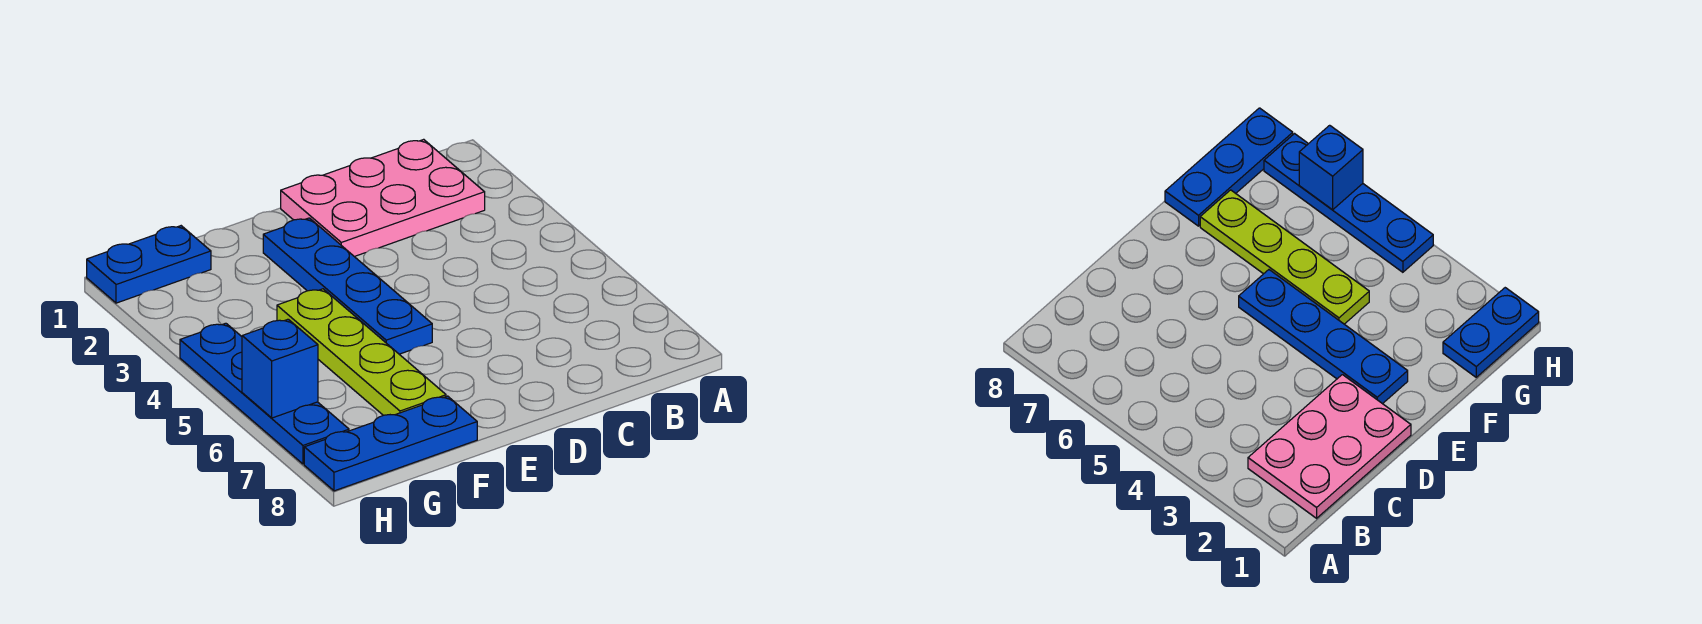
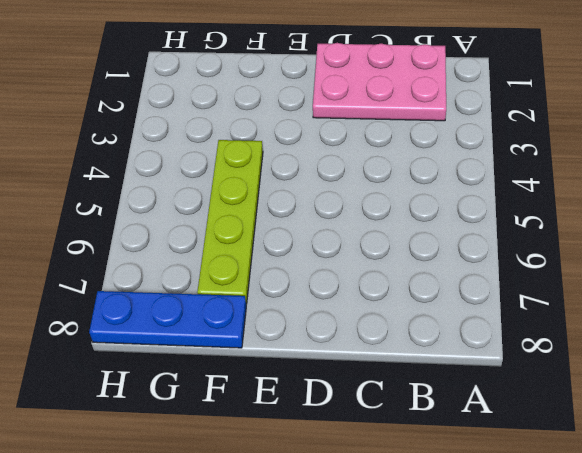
none -> blue 1x4 plate [263,218,432,354]
none -> blue 1x2 plate [87,226,211,303]

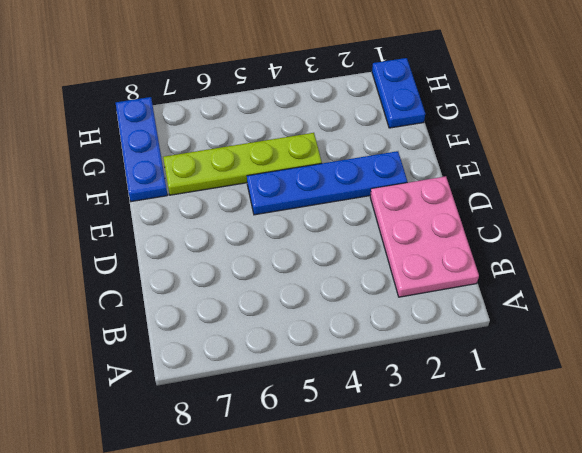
none -> blue 1x4 plate [180,323,349,464]
none -> blue 1x1 brick [242,319,318,418]

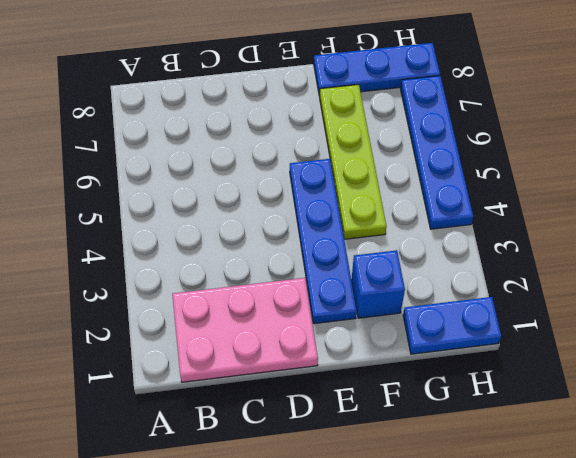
blue 1x1 brick [351,250,405,318] -> blue 1x1 brick moved to [242,319,318,418]

